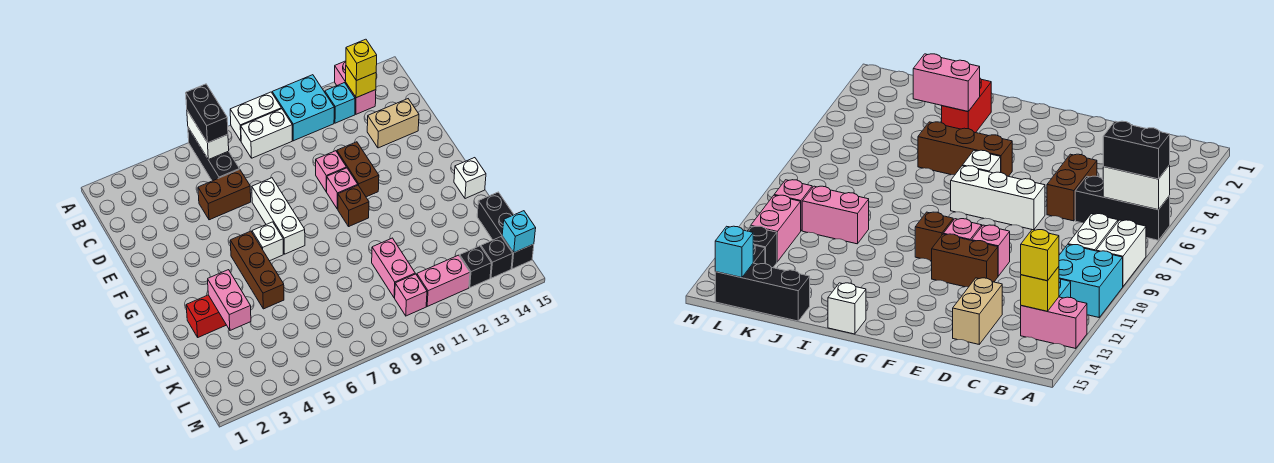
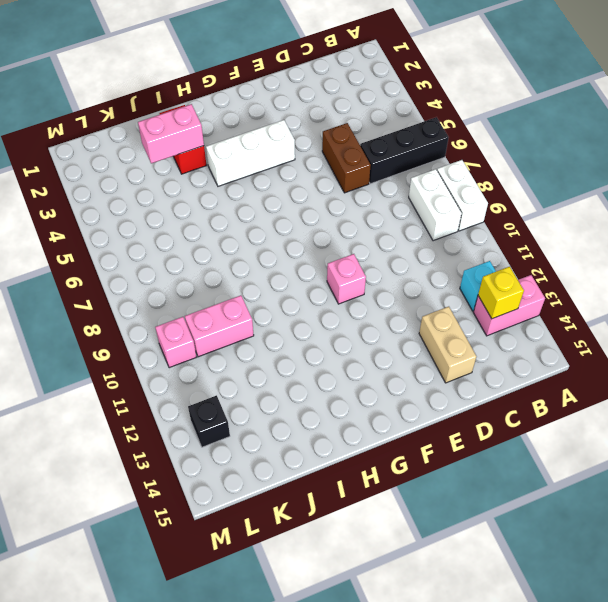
white 1x3 brick [206,120,295,186] -> white 1x3 brick moved to [252,178,305,254]
none -> cyan 2x2 brick [272,75,334,141]
none -> pink 1x1 brick [316,151,346,192]
none -> brown 1x2 brick [337,142,379,197]

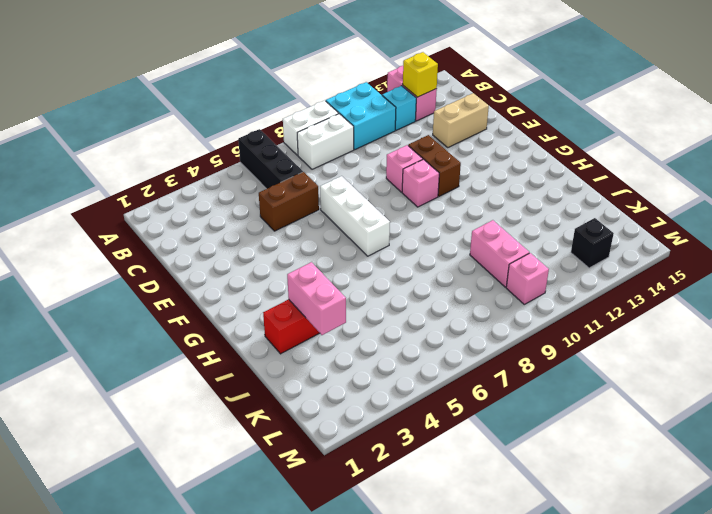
none -> brown 1x3 brick [230,231,284,309]
none -> white 1x1 brick [252,222,283,261]
none -> brown 1x1 brick [338,186,369,226]

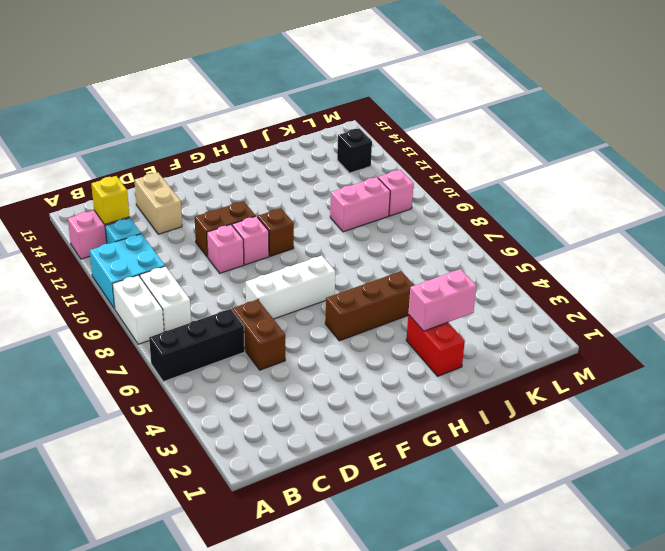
none -> white 1x1 brick [252,222,283,261]
none -> white 1x1 brick [454,158,486,199]
none -> black 1x3 brick [477,192,534,269]

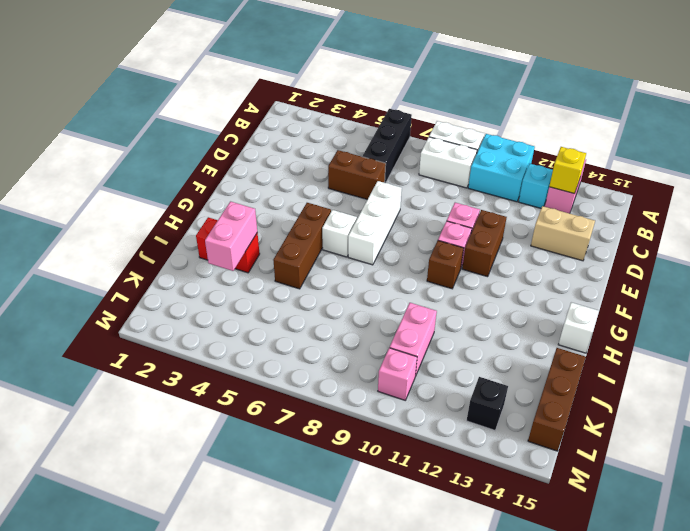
brown 1x3 brick [528,348,586,451] -> black 1x3 brick [477,192,534,269]
none -> pink 1x2 brick [417,255,470,306]
none -> black 1x1 brick [481,237,513,278]
none -> white 1x2 brick [187,111,229,160]

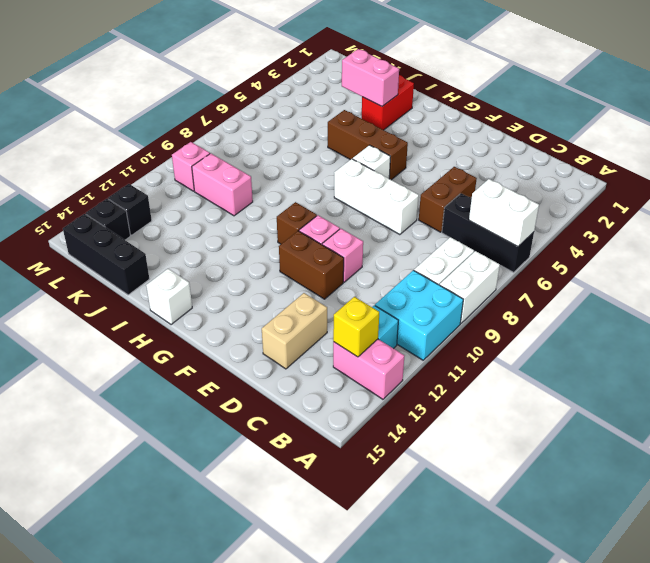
none -> pink 1x2 brick [417,255,470,306]
none -> cyan 1x1 brick [502,211,536,253]
none -> black 1x2 brick [186,84,228,143]

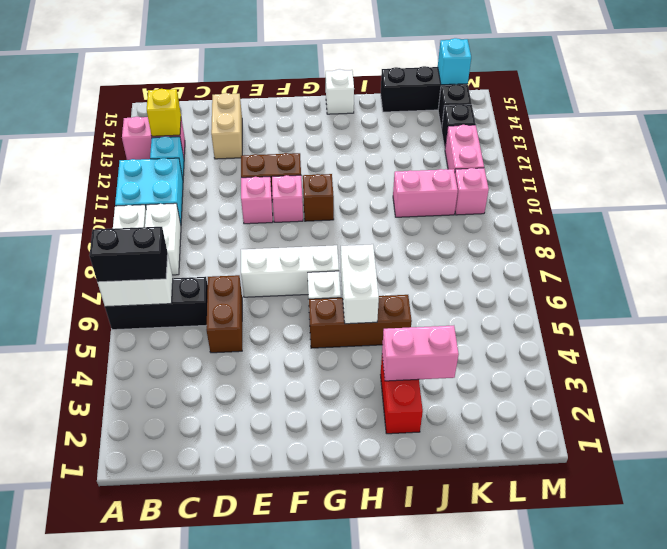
white 1x2 brick [341,244,379,324] -> none
none -> yellow 1x1 brick [346,39,377,81]

